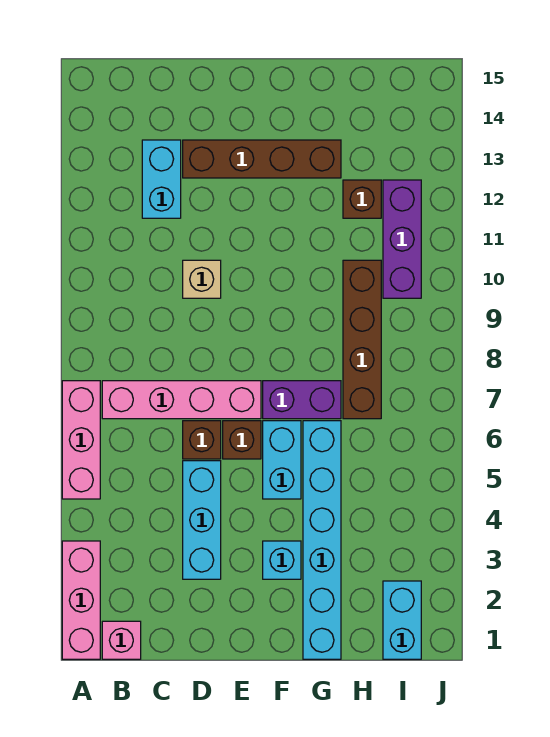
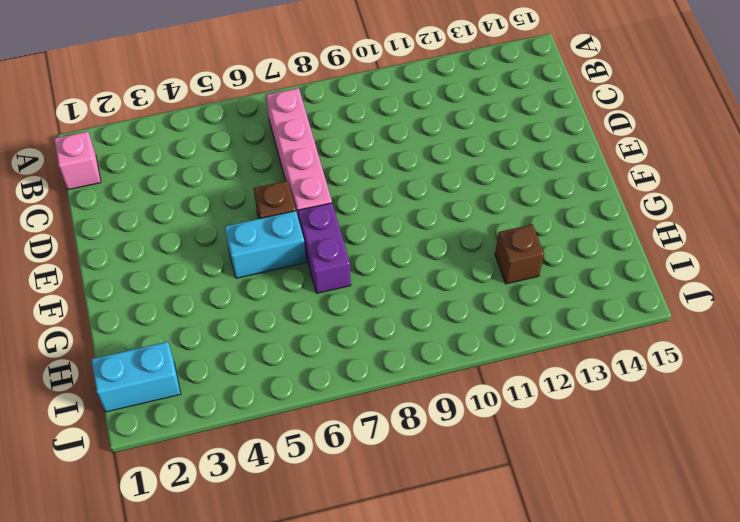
none -> pink 1x3 brick [62,541,100,659]
none -> pink 1x3 brick [62,381,100,499]
none -> cyan 1x2 brick [142,140,181,218]

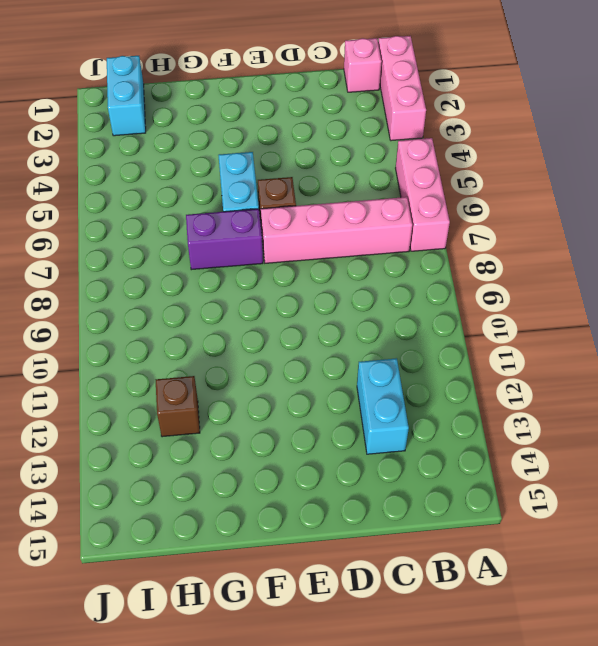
none -> cyan 1x3 brick [183,461,221,579]
none -> brown 1x1 brick [183,421,221,459]
none -> tan 1x1 brick [183,260,221,298]

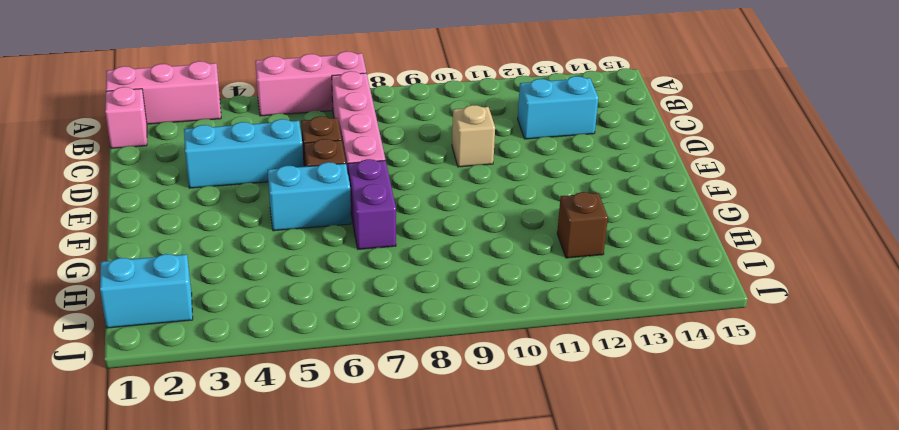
none -> brown 1x4 brick [183,140,341,178]
none -> cyan 1x1 brick [263,541,301,579]
none -> cyan 1x6 brick [303,421,341,659]

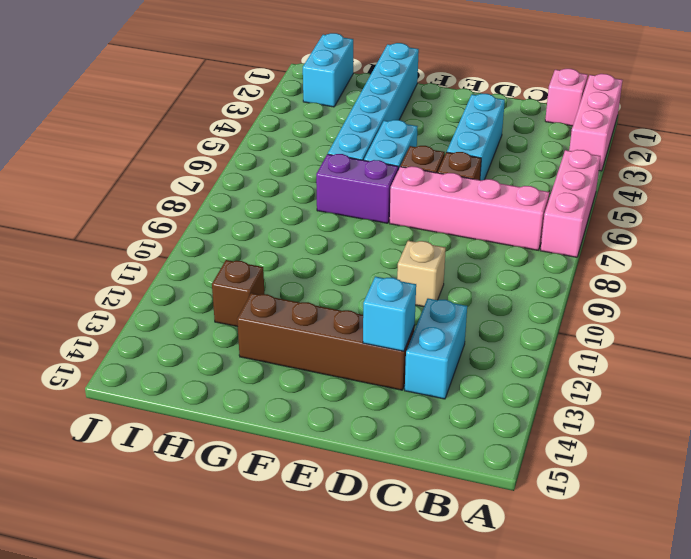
cyan 1x1 brick [363,277,416,351] -> cyan 1x1 brick moved to [263,541,301,579]
none -> brown 1x4 brick [343,260,381,419]
none -> purple 1x3 brick [383,180,421,298]

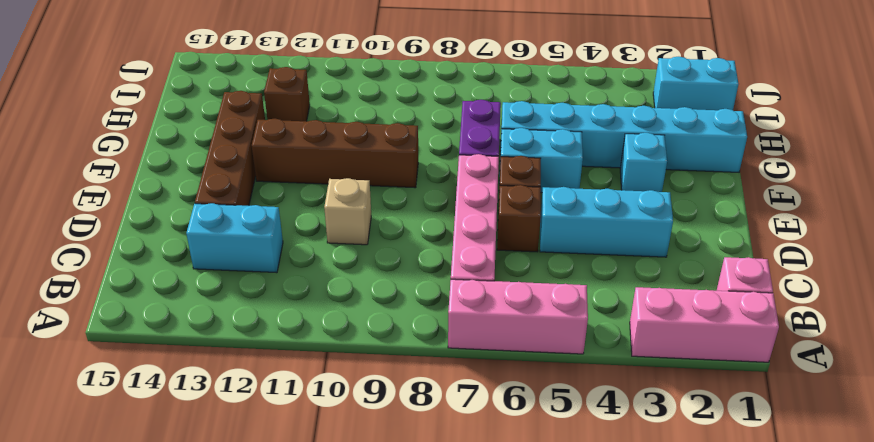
brown 1x4 brick [252,119,418,188] -> brown 1x4 brick moved to [343,260,381,419]
none -> purple 1x3 brick [383,180,421,298]

